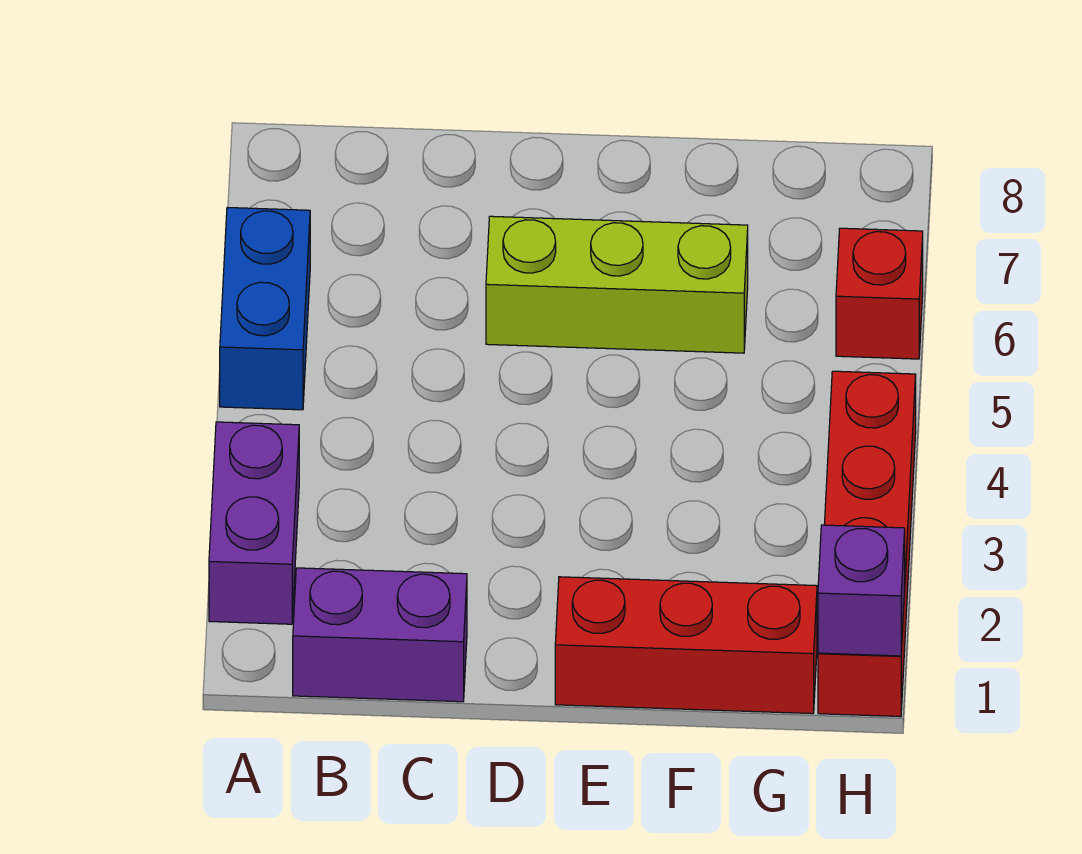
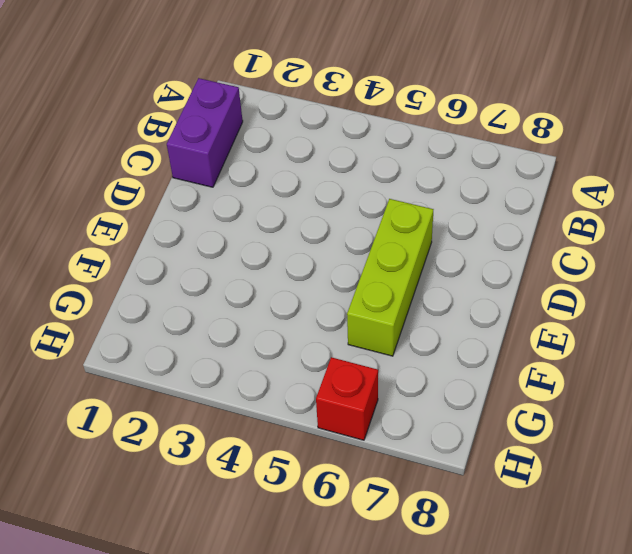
none -> purple 1x2 brick [209,422,299,624]
none -> blue 1x2 brick [220,207,310,410]

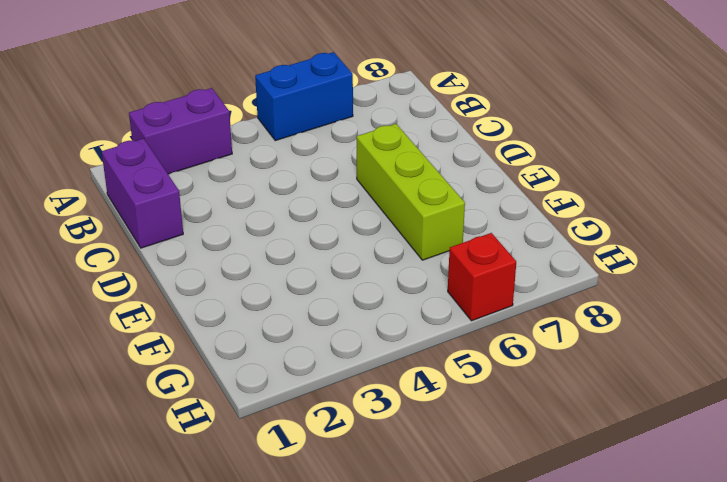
none -> red 1x3 brick [555,577,817,714]
none -> red 1x4 brick [818,371,916,717]

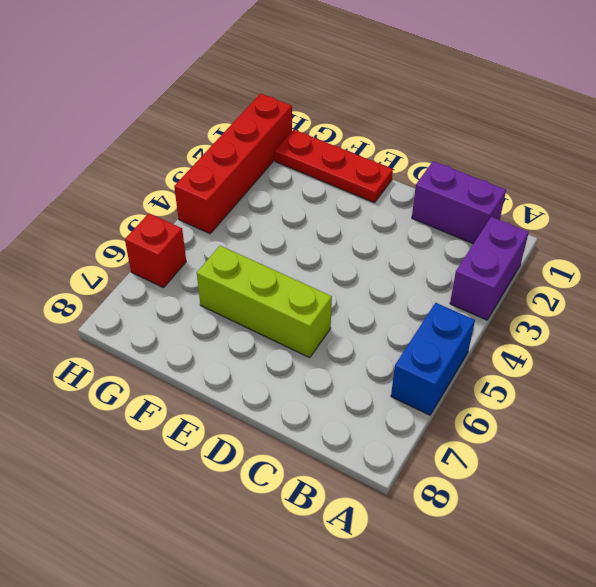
red 1x3 plate [275,130,393,203] -> red 1x3 brick [555,577,817,714]
none -> purple 1x1 brick [818,525,905,656]

